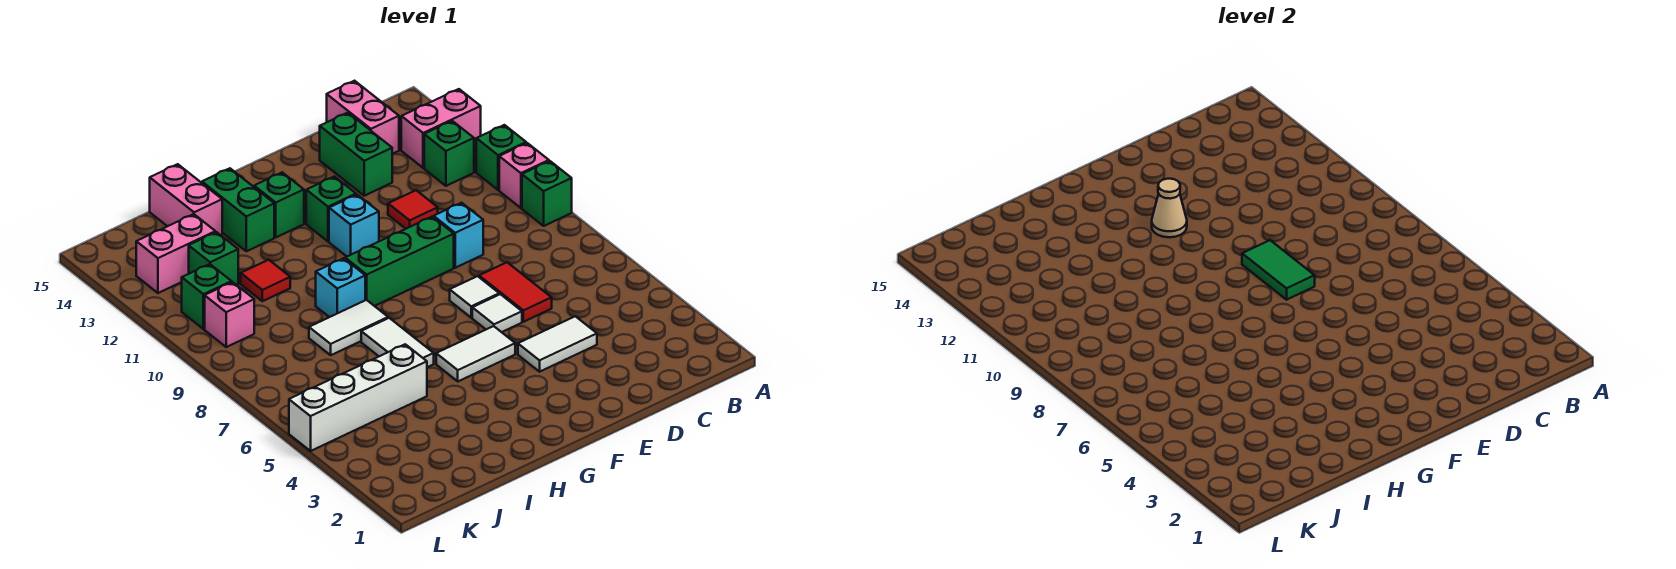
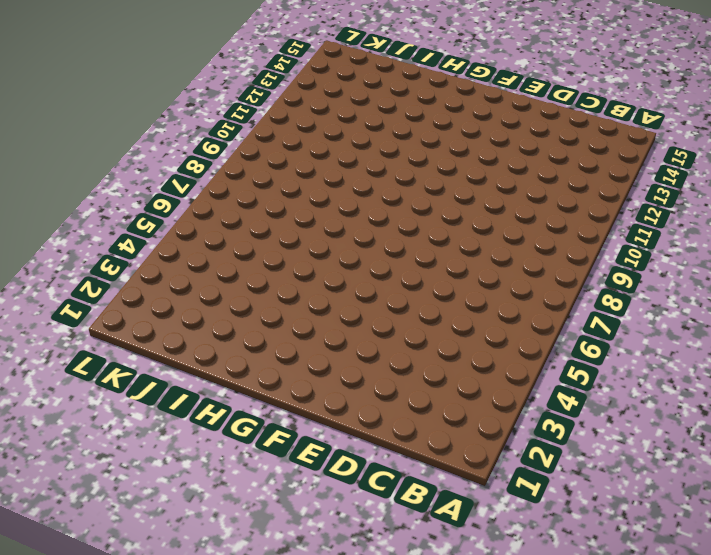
none -> green 1x1 brick [522,161,572,226]
none -> pink 1x1 brick [499,143,549,208]
none -> green 1x1 brick [476,125,526,190]
none -> pink 1x2 brick [401,89,481,168]

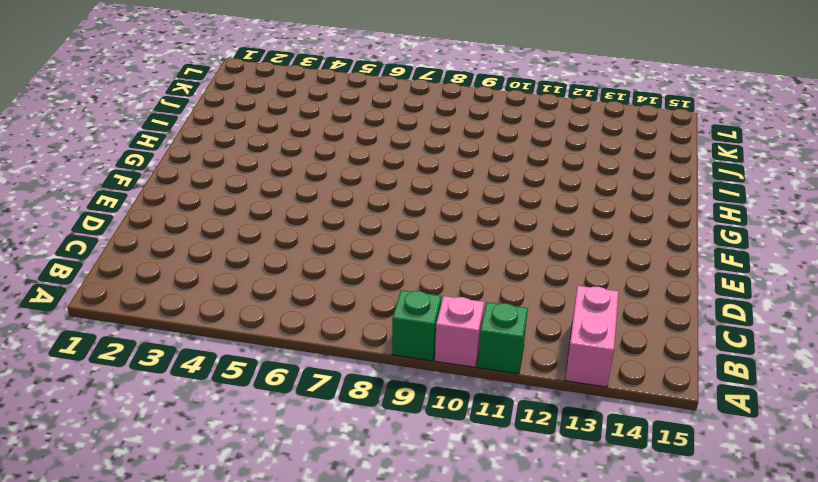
none -> green 1x1 brick [424,121,474,186]
none -> pink 1x2 brick [327,81,399,154]
none -> white 1x2 tile [518,316,597,372]
none -> red 1x2 tile [479,262,552,322]

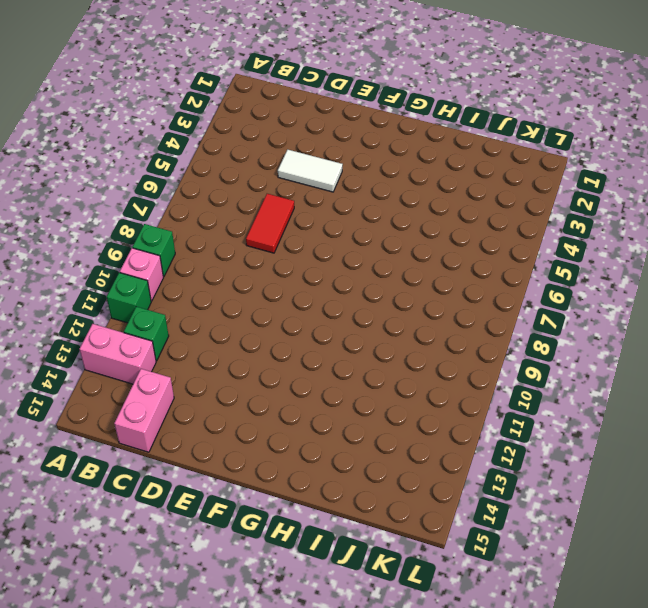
none -> cyan 1x1 brick [434,203,483,268]
none -> red 1x1 tile [388,190,438,229]
none -> green 1x2 brick [320,113,392,196]
none -> white 1x1 tile [472,294,522,332]

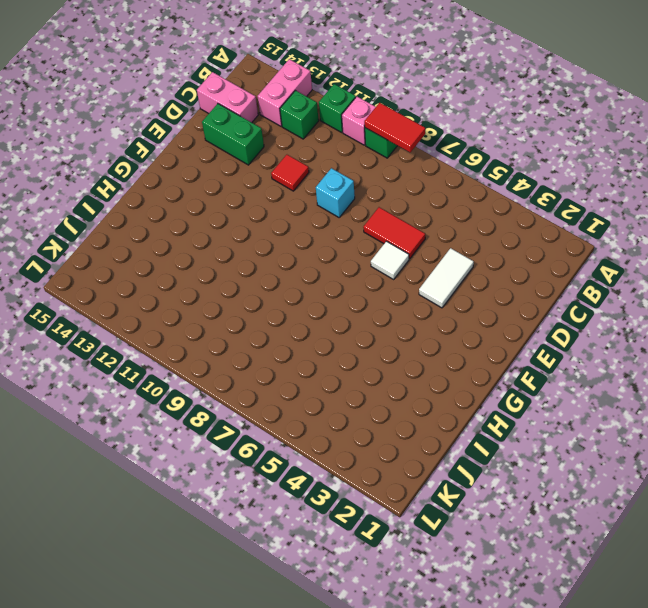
red 1x2 tile [364,103,425,152] -> none
none -> white 1x1 tile [450,276,499,318]
none -> green 1x3 brick [345,217,454,306]
none -> white 1x2 tile [436,326,515,381]
none -> cyan 1x1 brick [329,195,379,256]

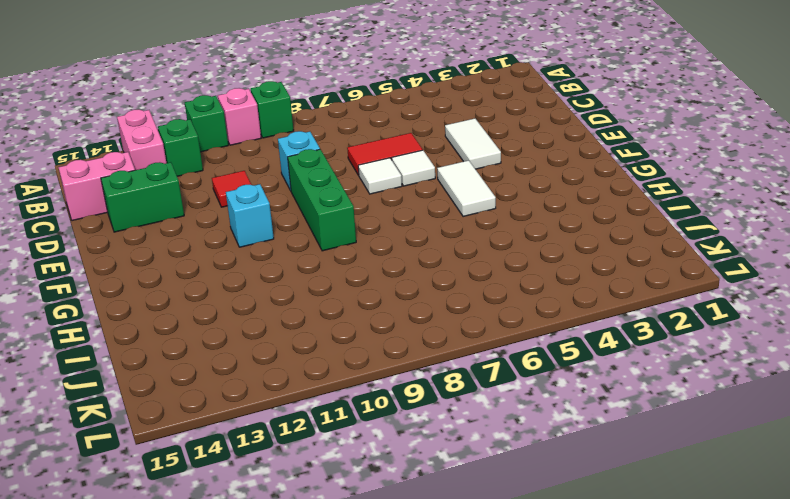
none -> green 1x1 brick [306,176,356,242]
none -> green 1x1 brick [254,172,304,237]
none -> white 1x2 tile [361,318,434,367]
none -> white 1x2 tile [309,300,388,355]

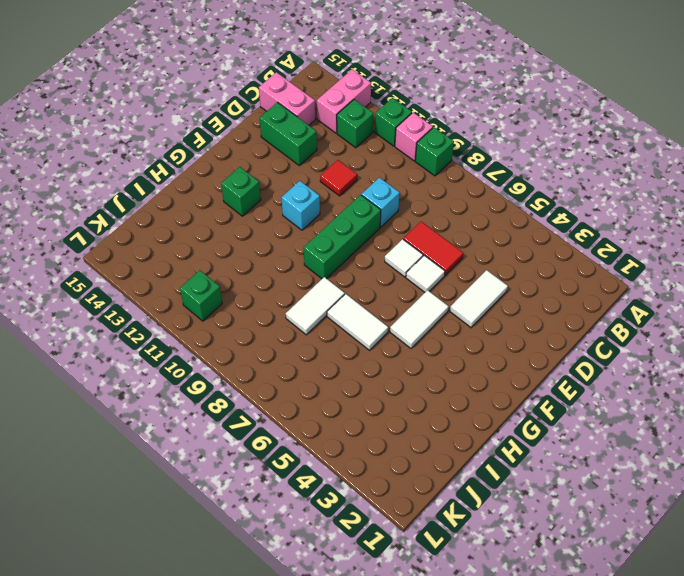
none -> green 1x1 brick [306,176,356,242]
none -> cyan 1x1 brick [316,258,365,317]
none -> green 1x2 brick [202,168,274,251]
none -> white 1x4 brick [289,344,427,451]

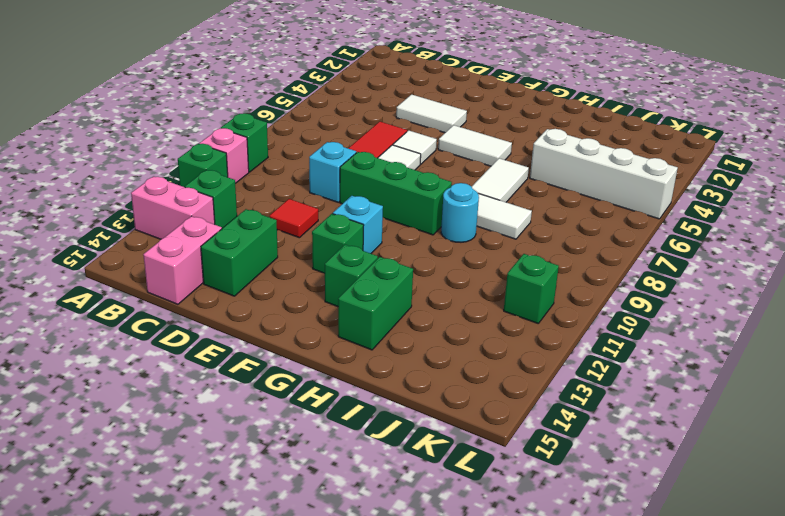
cyan 1x1 round brick [441,183,479,242] -> cyan 1x1 brick [316,258,365,317]
none -> red 1x1 tile [241,260,290,301]
none -> pink 1x2 brick [150,164,222,235]
none -> green 1x1 brick [189,232,238,285]
none -> pink 1x2 brick [136,214,215,293]

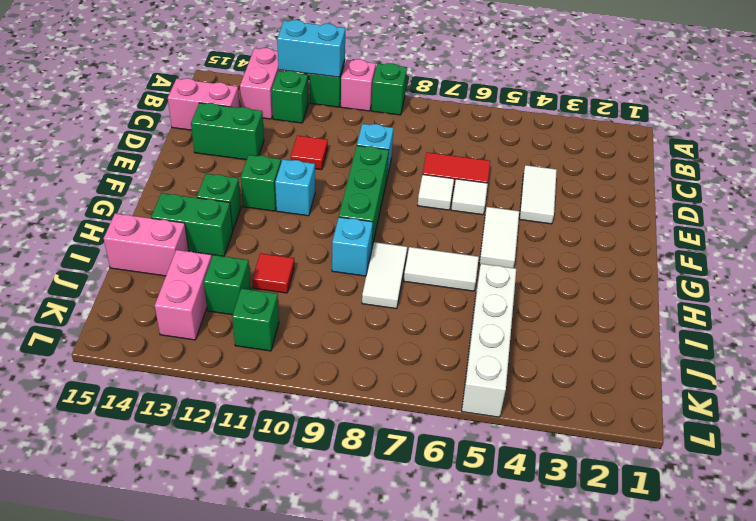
cyan 1x2 brick [277,20,345,77] -> none
none -> pink 1x1 brick [205,282,254,347]
none -> green 1x2 tile [1242,240,1315,300]
none -> tan 1x1 cone [1152,179,1187,237]

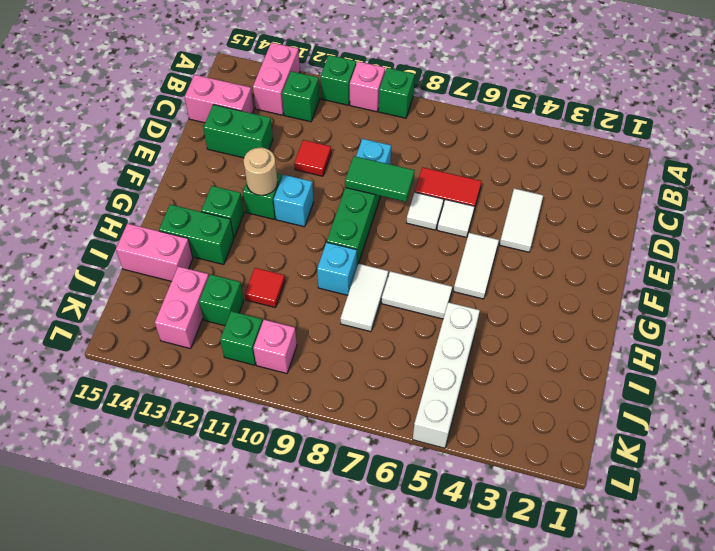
tan 1x1 round brick [244,148,277,195] -> tan 1x1 cone [1152,179,1187,237]

